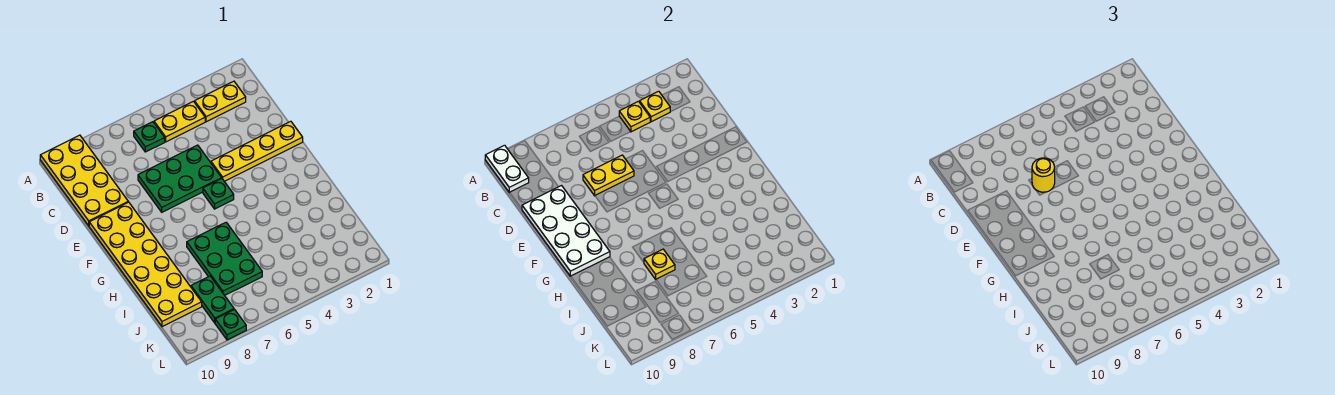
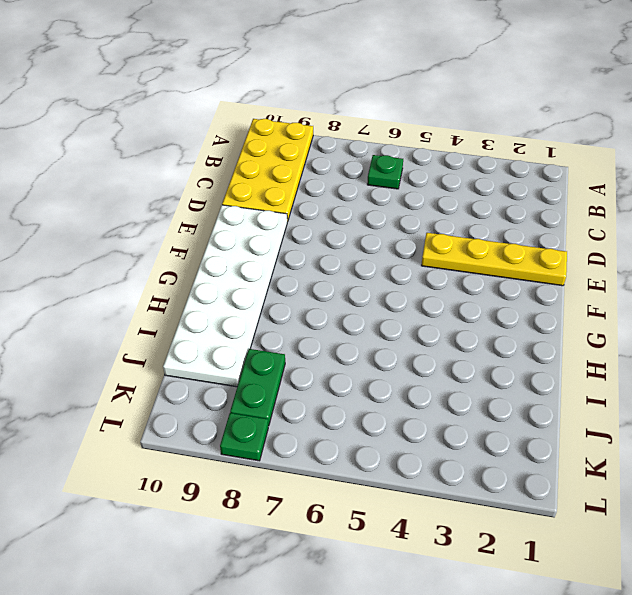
white 2x6 plate [163,205,287,387] -> yellow 2x6 plate [89,202,202,327]
none -> yellow 1x2 plate [195,81,246,122]
none -> yellow 1x2 plate [154,101,205,142]
none -> green 2x3 plate [138,145,222,212]

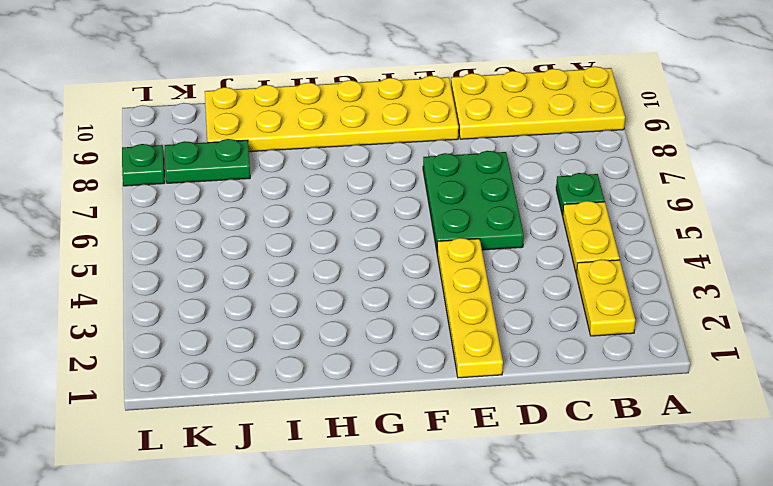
none -> green 1x1 plate [203,179,234,209]
none -> green 2x3 plate [187,222,262,295]
none -> white 1x2 plate [485,145,529,193]

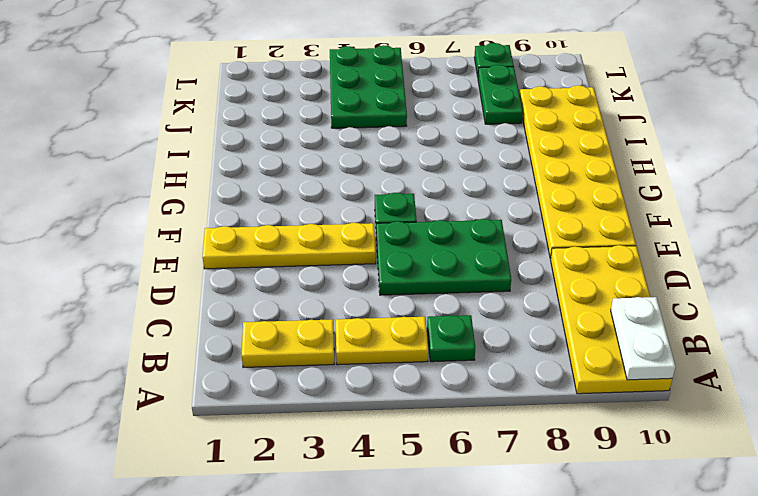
green 2x3 plate [330,45,407,128] -> green 2x3 plate moved to [187,222,262,295]
none -> yellow 1x1 plate [640,91,670,122]
none -> yellow 1x1 plate [619,101,650,132]
none -> yellow 1x2 plate [583,155,634,196]

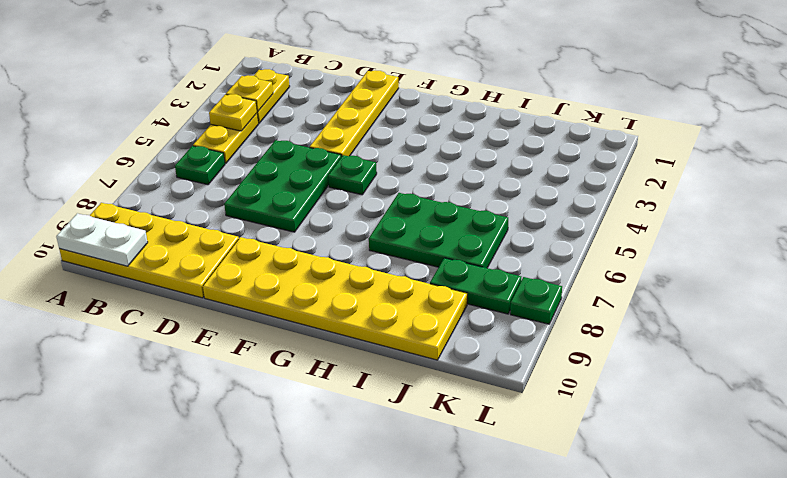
none -> yellow 1x2 plate [583,155,634,196]
none -> white 2x4 plate [522,186,610,276]
none -> yellow 1x1 plate [644,249,675,279]

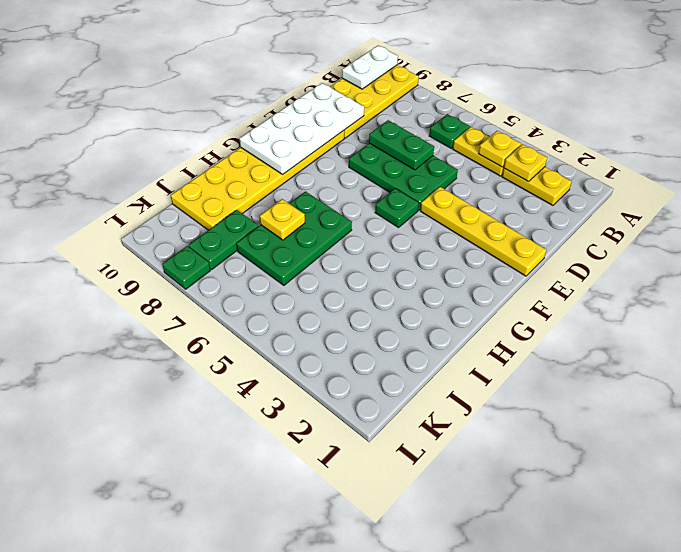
green 1x2 plate [369,120,434,170] -> yellow 1x2 plate [583,155,634,196]
none -> yellow 1x1 round brick [1032,158,1055,192]

